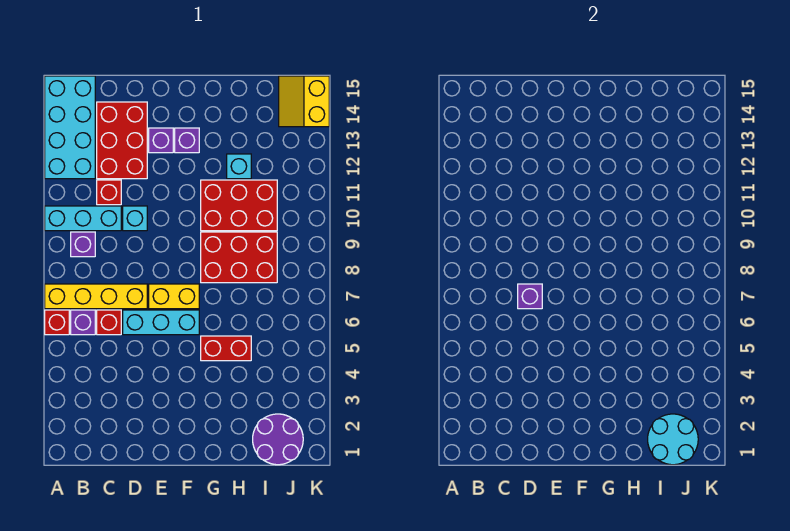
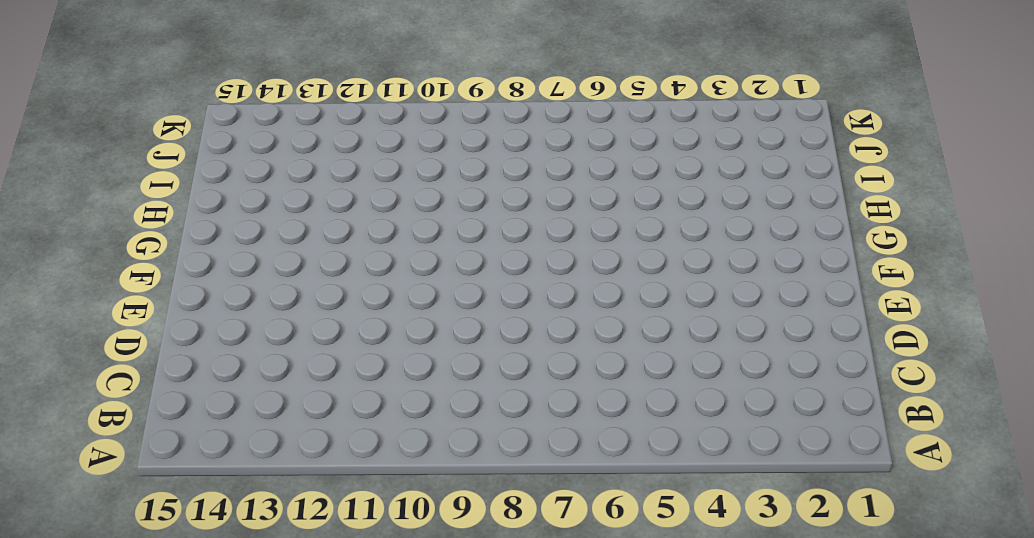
none -> red 1x1 brick [45,310,69,335]
none -> yellow 1x4 brick [45,284,147,309]
none -> cyan 1x3 brick [45,206,121,231]

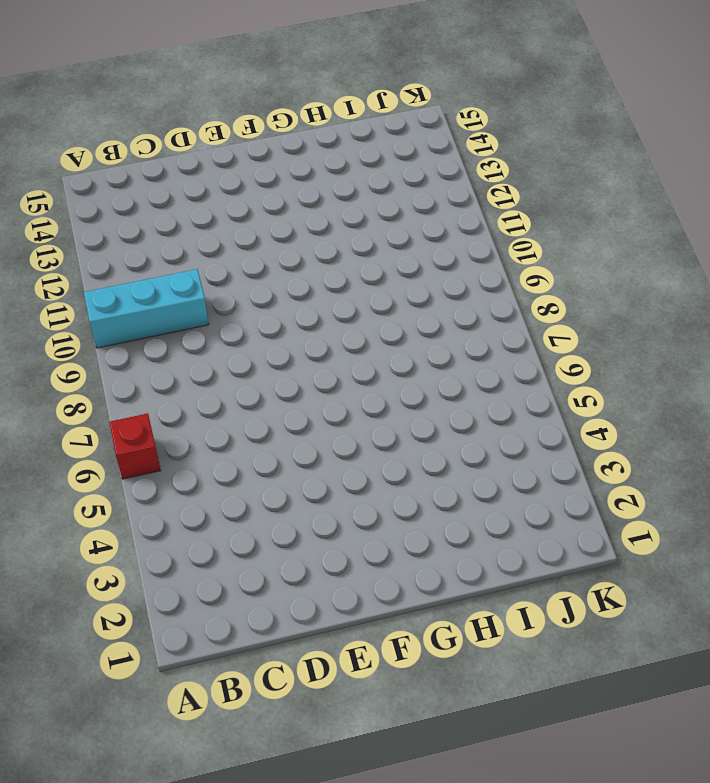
none -> yellow 1x4 brick [45,284,147,309]
none -> cyan 2x4 brick [45,76,95,179]
none -> purple 1x1 brick [71,310,95,335]

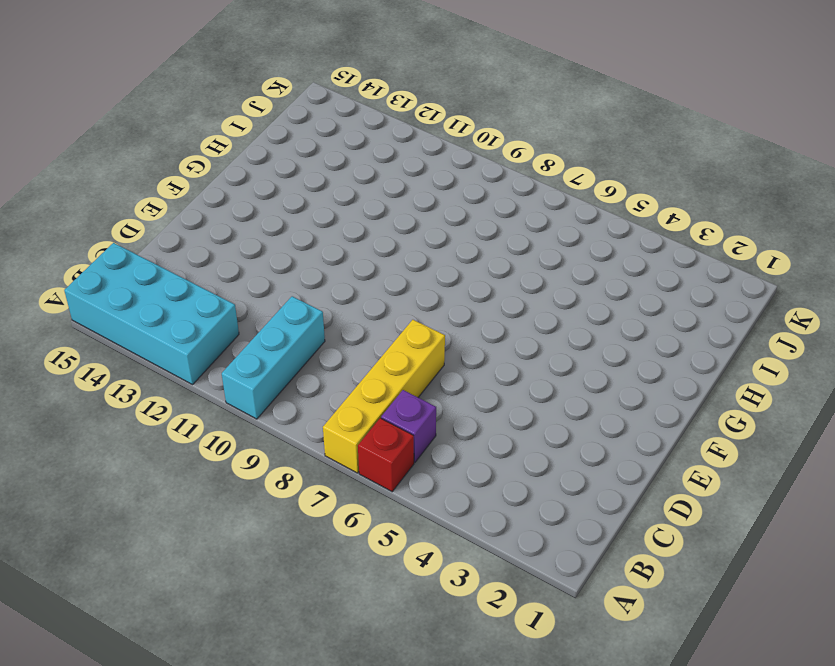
none -> purple 1x1 brick [71,232,95,257]
none -> red 1x1 brick [97,310,121,335]
none -> red 1x1 brick [97,180,121,205]

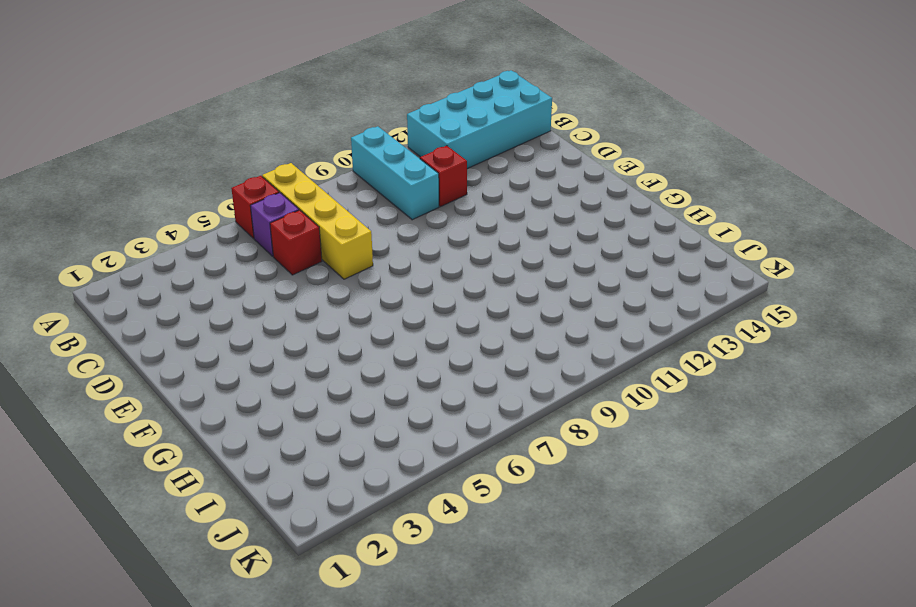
none -> purple 1x1 brick [71,232,95,257]
none -> red 2x3 brick [97,102,147,179]
none -> cyan 1x3 brick [123,310,199,335]

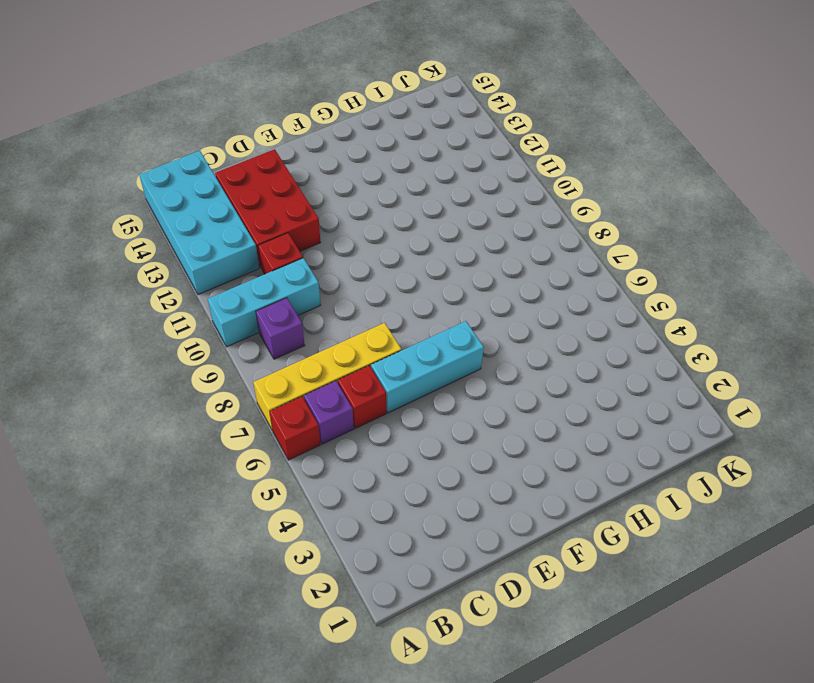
none -> cyan 1x1 brick [123,206,147,231]
none -> yellow 1x2 brick [149,284,199,309]
none -> purple 1x1 brick [149,128,173,153]

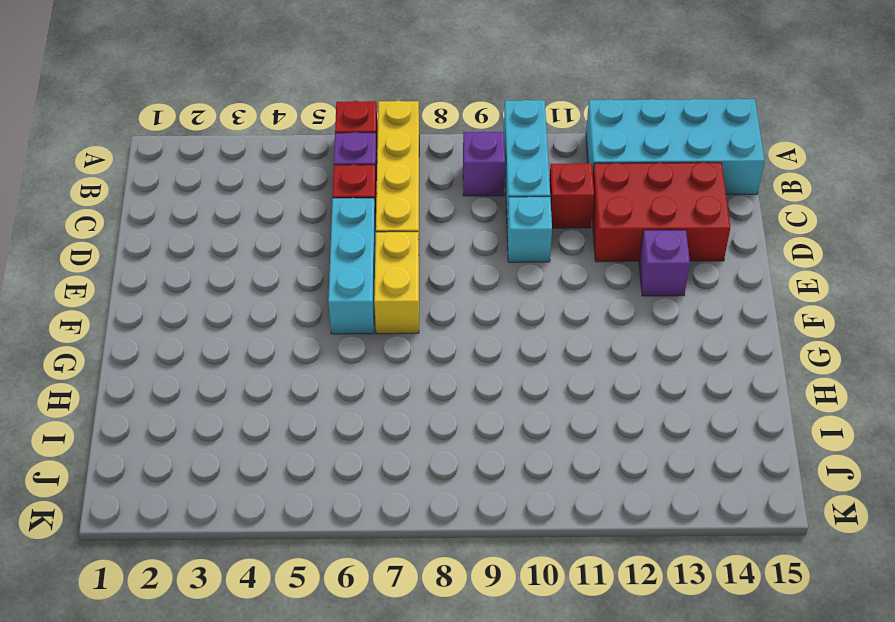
none -> purple 1x1 brick [175,128,199,153]
none -> red 1x2 brick [201,336,251,361]
none -> red 2x3 brick [201,232,277,283]

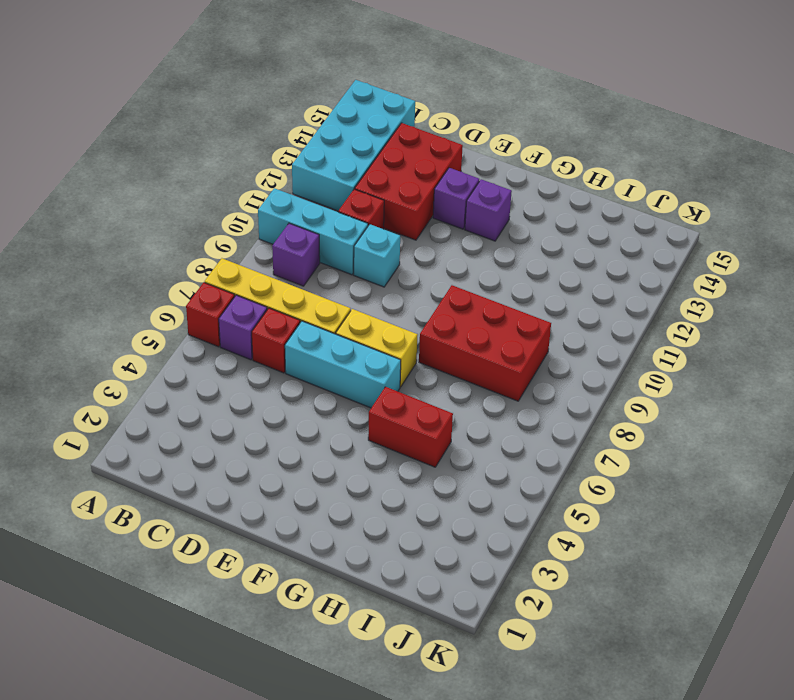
none -> red 2x3 brick [201,180,277,231]
none -> cyan 1x1 brick [227,154,251,179]
none -> purple 2x2 round brick [253,414,303,465]

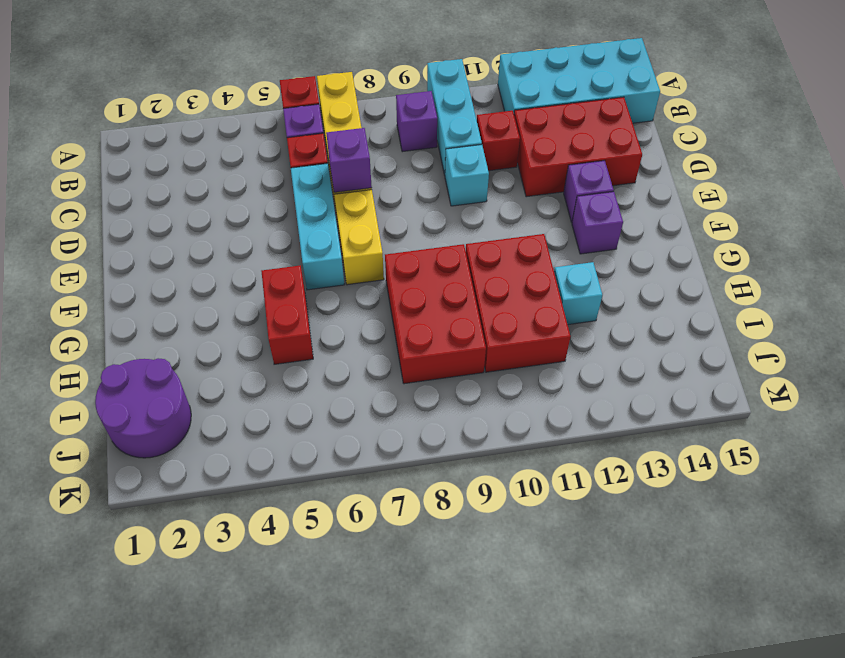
none -> yellow 2x2 slope [279,76,329,127]
none -> cyan 2x2 round brick [648,414,698,465]

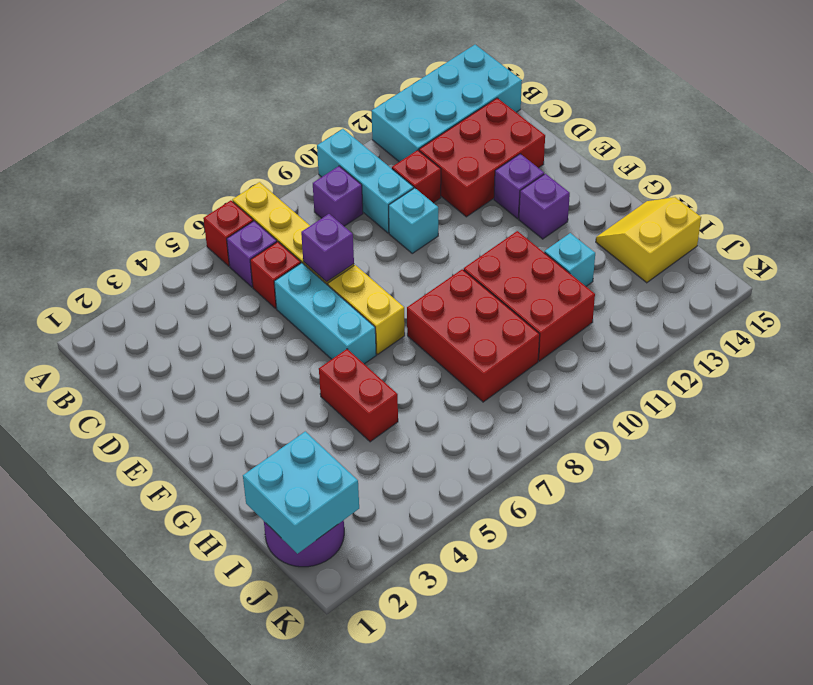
yellow 2x2 slope [596,197,701,283] -> yellow 2x2 slope moved to [279,76,329,127]
cyan 2x2 brick [243,431,359,554] -> cyan 2x2 round brick [648,414,698,465]

